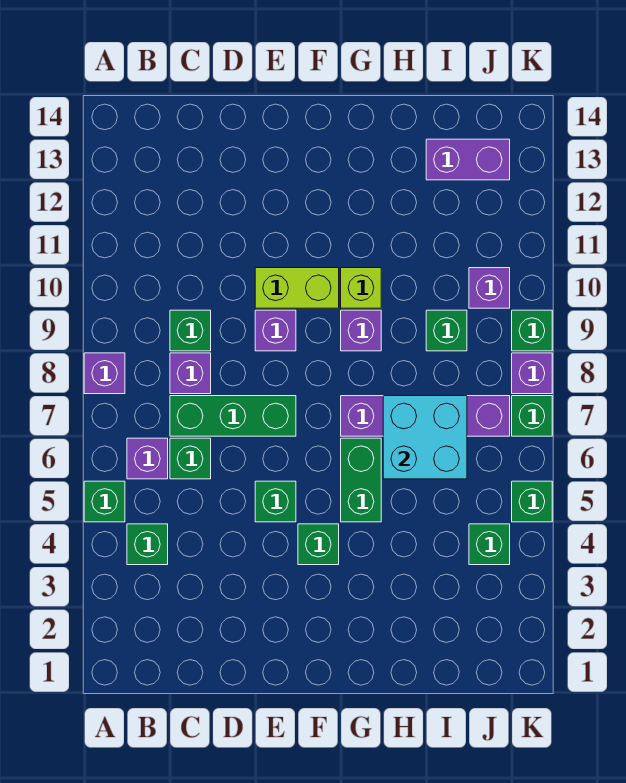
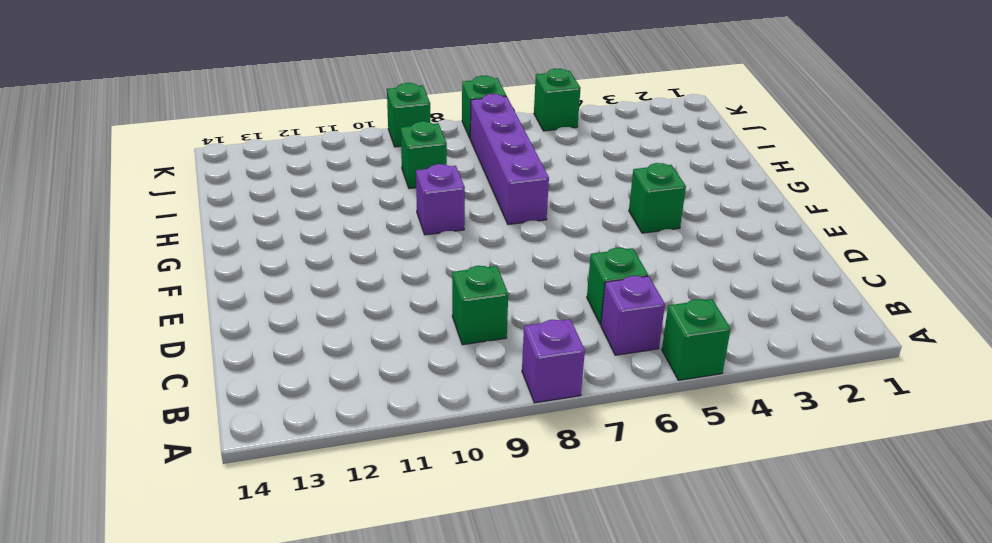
none -> green 1x1 brick [127,524,168,565]
none -> green 1x3 brick [170,396,296,436]
none -> purple 1x1 brick [170,353,211,394]

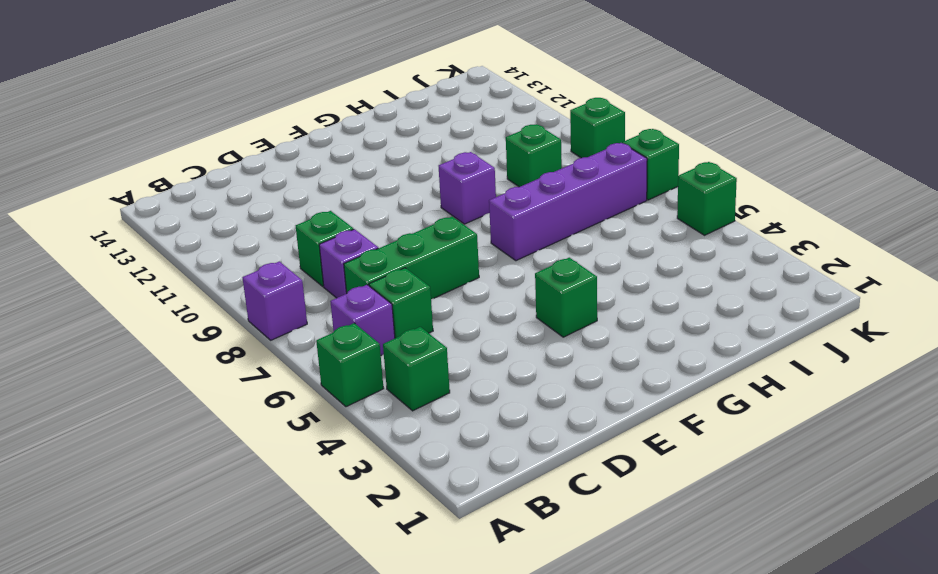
none -> green 1x1 brick [255,481,296,522]
none -> purple 1x1 brick [255,310,296,351]
none -> lime 1x2 brick [255,268,339,308]

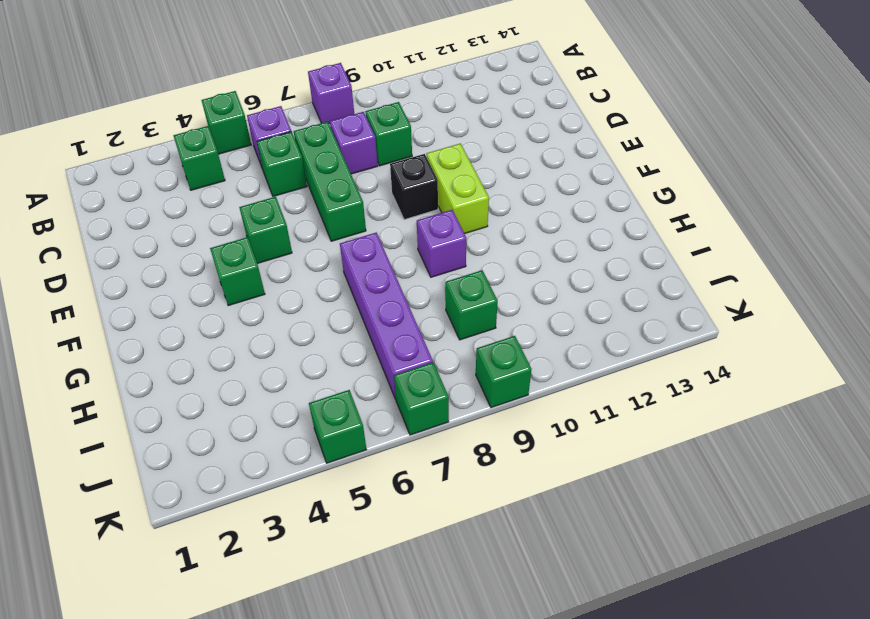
black 1x1 brick [390,154,438,220] -> purple 1x1 brick [255,310,296,351]
none -> green 1x2 brick [341,438,381,522]
none -> lime 1x1 brick [341,268,381,308]
none -> purple 1x2 brick [426,139,510,180]

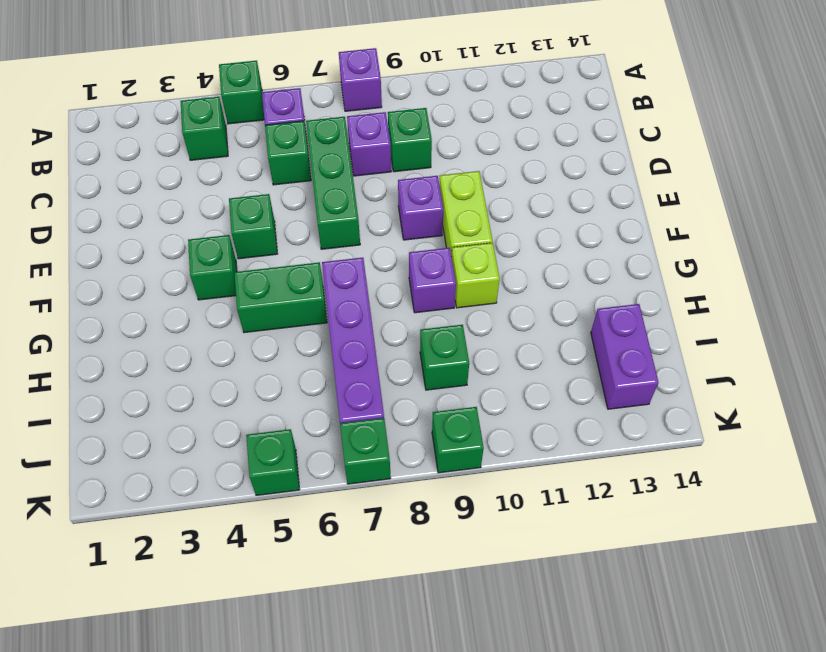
none -> green 1x1 brick [469,524,510,565]
none -> purple 1x1 brick [469,268,510,308]
none -> purple 1x1 brick [512,353,552,394]

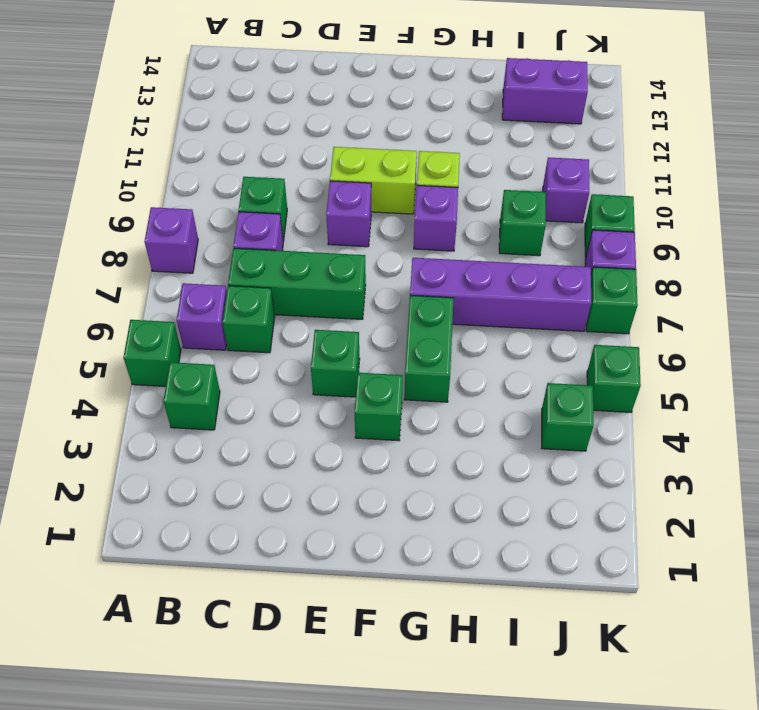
none -> cyan 2x2 brick [383,396,467,479]

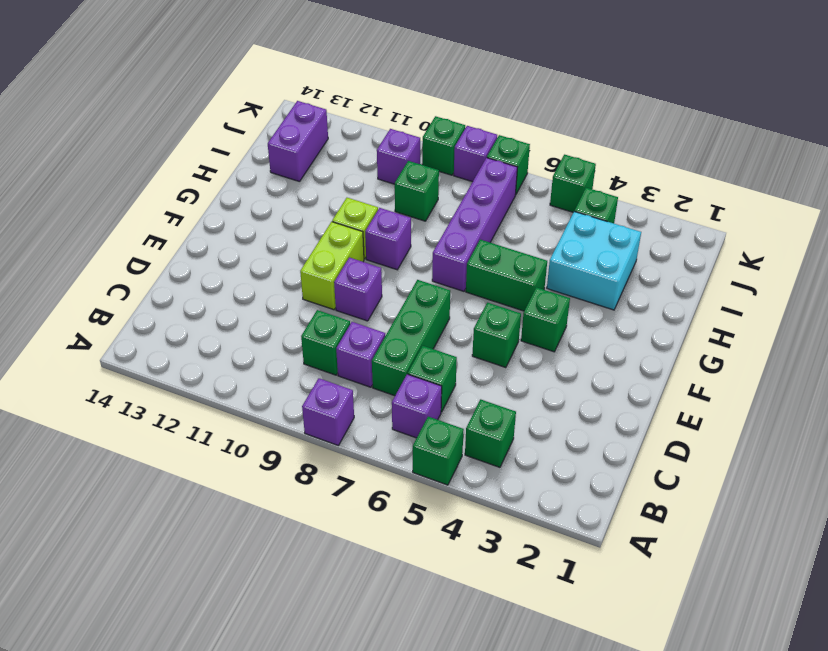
cyan 2x2 brick [547,212,641,310] -> cyan 2x2 brick moved to [383,396,467,479]

